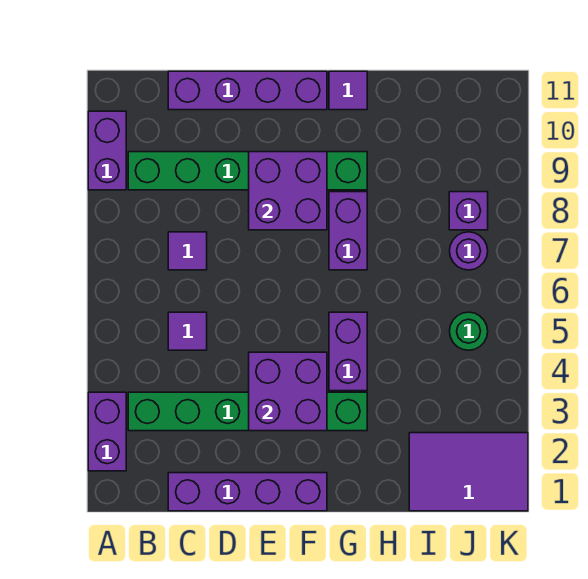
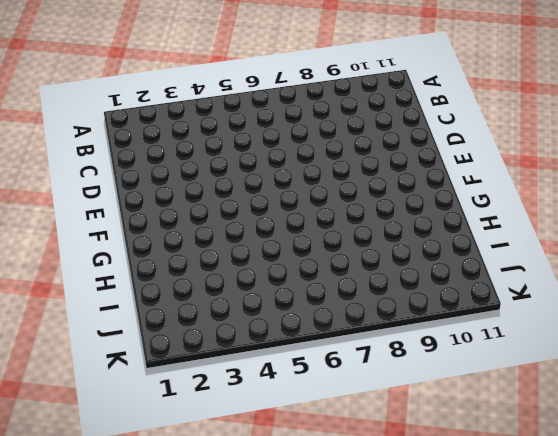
none -> purple 1x2 brick [88,392,126,471]
none -> purple 1x2 brick [88,111,126,190]
none -> green 1x6 brick [128,392,367,431]

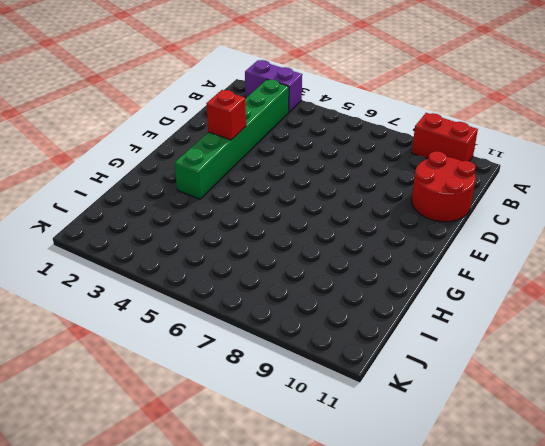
red 1x2 brick [412,113,478,161] -> purple 1x2 brick [88,111,126,190]
red 2x2 round brick [412,151,476,222] -> purple 1x4 brick [168,71,327,110]
red 1x1 brick [206,90,246,140] -> purple 2x2 brick [249,352,327,431]
none -> green 1x6 brick [128,152,367,190]
none -> purple 1x4 brick [168,473,327,511]
none -> purple 1x1 tile [168,312,207,350]

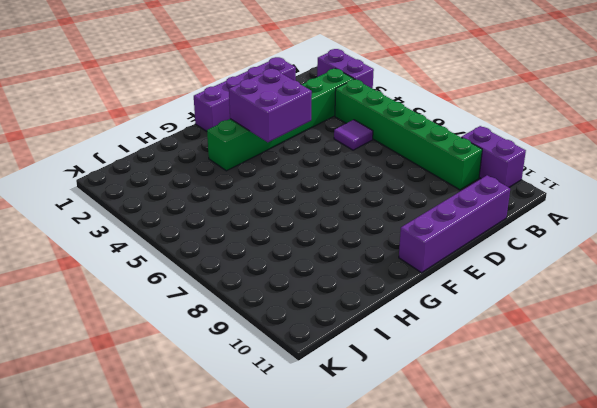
green 1x6 brick [335,79,482,190] -> green 1x6 brick turned to [128,152,367,190]
none -> purple 1x1 tile [168,232,207,270]
none -> purple 1x2 brick [329,312,367,391]
none -> purple 1x2 brick [329,192,367,270]

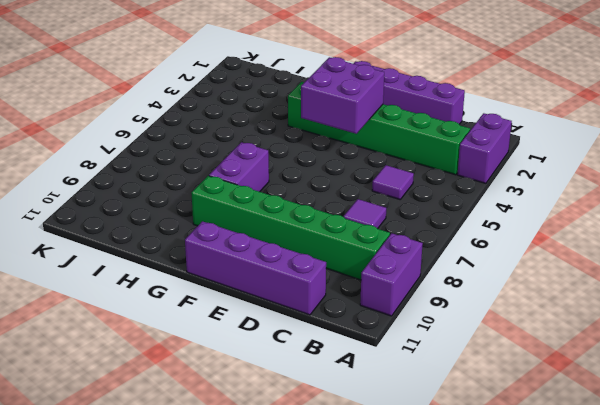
none -> purple 1x2 brick [329,312,367,391]
none -> purple 1x1 tile [329,71,367,110]
none -> purple 2x3 tile [409,433,528,511]

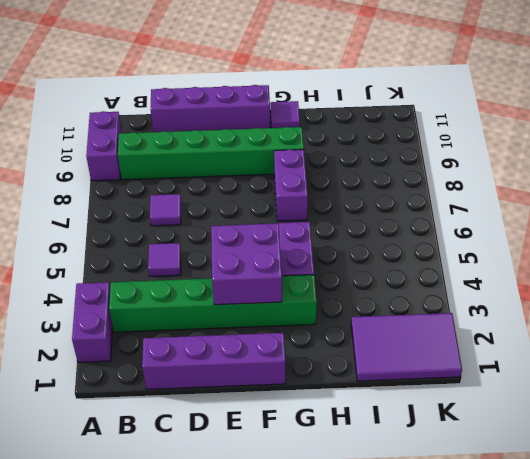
none -> green 1x1 round brick [450,312,488,350]
none -> purple 1x1 round brick [450,232,488,270]
none -> purple 1x1 brick [449,192,488,230]

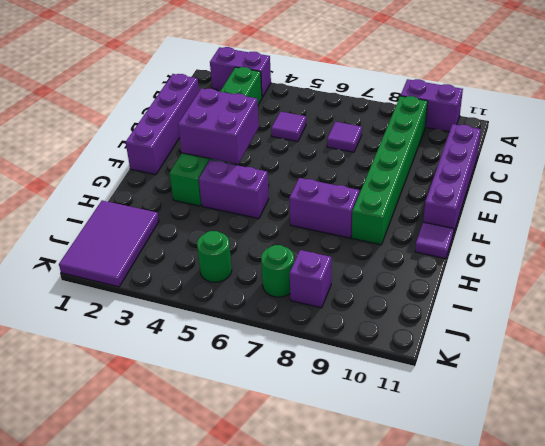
green 1x1 round brick [261,245,294,297] -> purple 1x1 round brick [450,232,488,270]
none -> purple 2x2 brick [249,152,327,230]

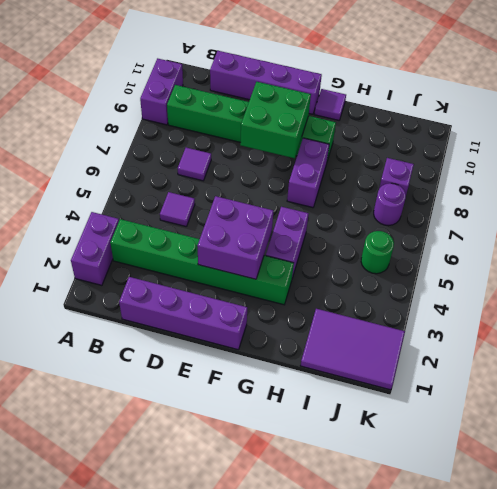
green 2x2 brick [240,82,311,158] -> purple 2x2 brick [249,152,327,230]

